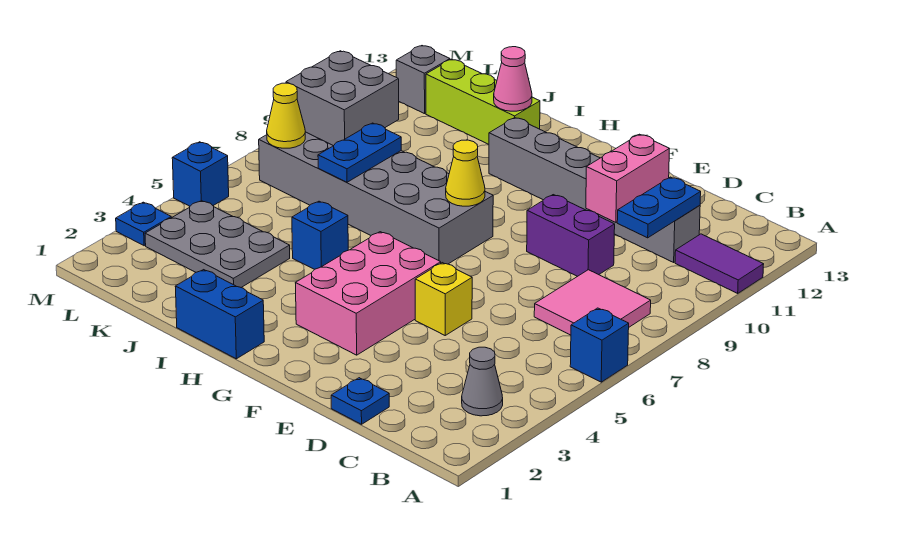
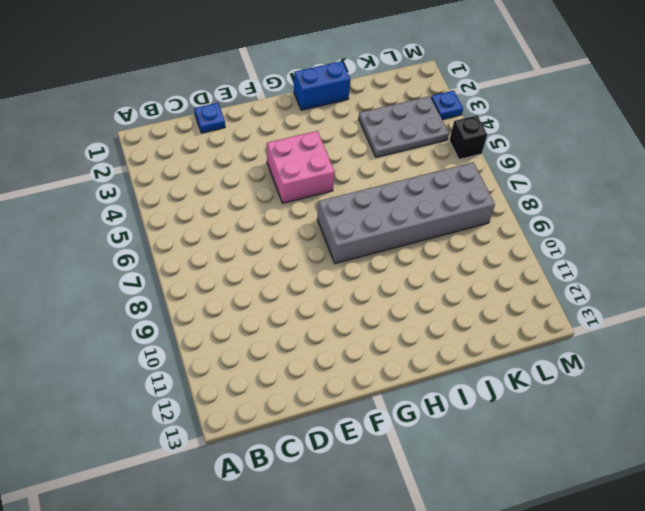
pink 2x2 brick [267,131,335,203] -> pink 2x3 brick [296,232,441,355]
black 1x1 brick [449,115,487,159] -> blue 1x1 brick [172,142,229,206]
none -> blue 1x1 brick [570,308,629,382]
none -> purple 1x2 tile [675,234,764,293]
none -> grey 1x1 cone [462,347,503,416]

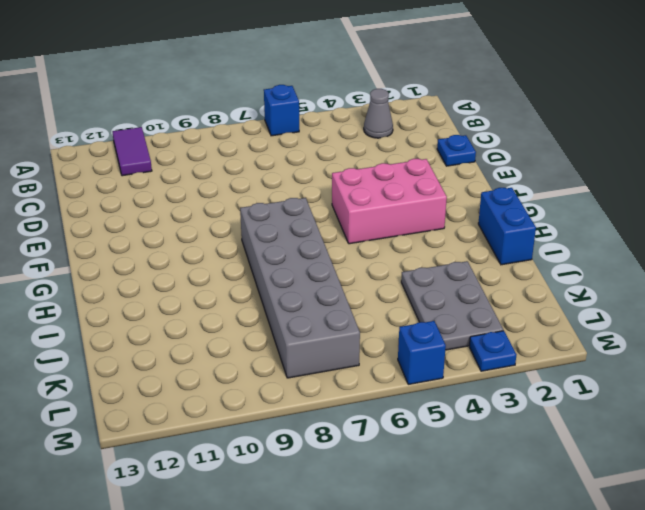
none -> pink 2x2 tile [534,270,651,335]
none -> grey 1x6 brick [489,118,700,262]
none -> purple 1x2 brick [527,195,615,276]

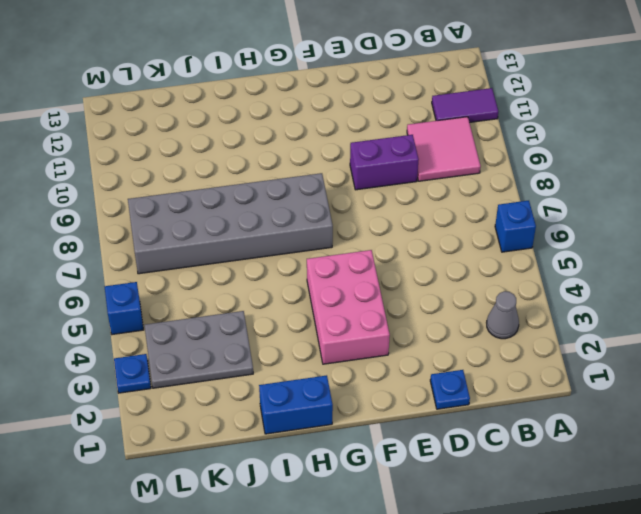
pink 2x2 tile [407,117,481,181] -> pink 2x2 tile moved to [534,270,651,335]
none -> grey 1x6 brick [489,118,700,262]
none -> yellow 1x1 brick [415,263,472,335]
none -> blue 1x1 brick [292,201,348,269]

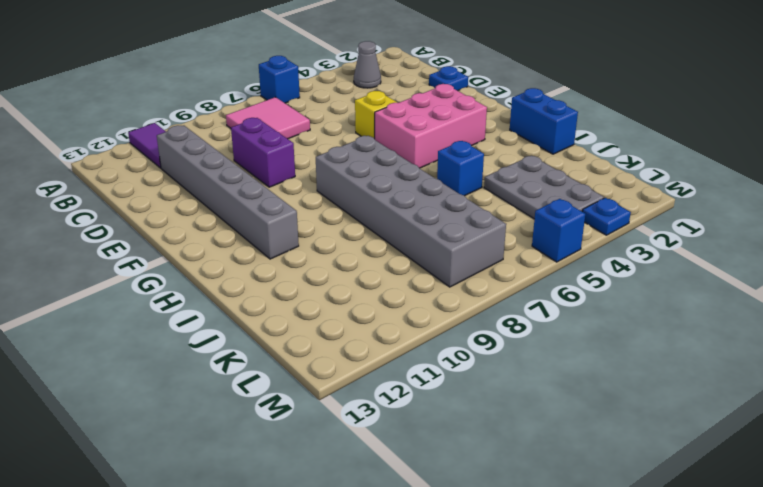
none -> lime 1x3 brick [426,59,540,144]
none -> grey 1x1 brick [396,46,450,114]
none -> blue 1x2 plate [617,177,701,238]

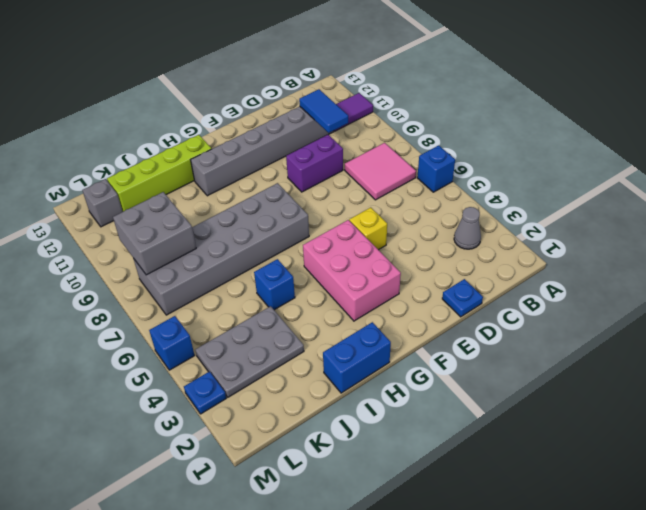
blue 1x2 tile [299,89,348,133] -> blue 1x2 plate [617,177,701,238]
lime 1x4 brick [107,135,212,212] -> lime 1x3 brick [426,59,540,144]
none -> pink 1x2 brick [586,134,669,222]
none -> yellow 1x1 cone [446,140,485,206]
none -> pink 1x1 cone [494,47,532,111]

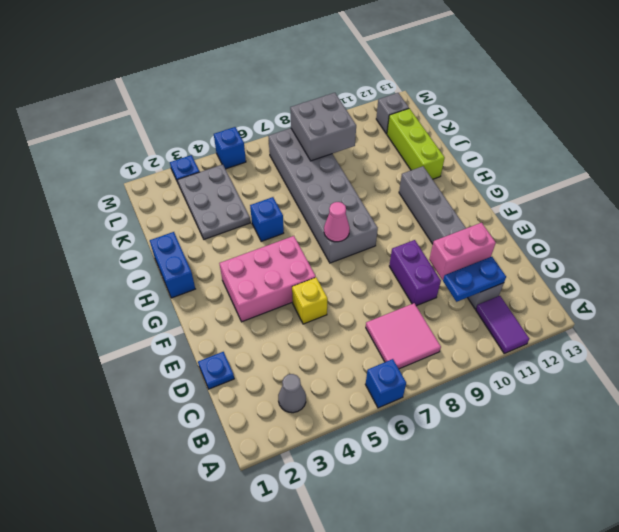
pink 1x1 cone [324,202,350,242] -> pink 1x1 cone moved to [494,47,532,111]
none -> yellow 1x1 cone [446,140,485,206]
none -> blue 1x2 plate [318,123,401,182]
none -> yellow 1x1 cone [267,83,305,148]

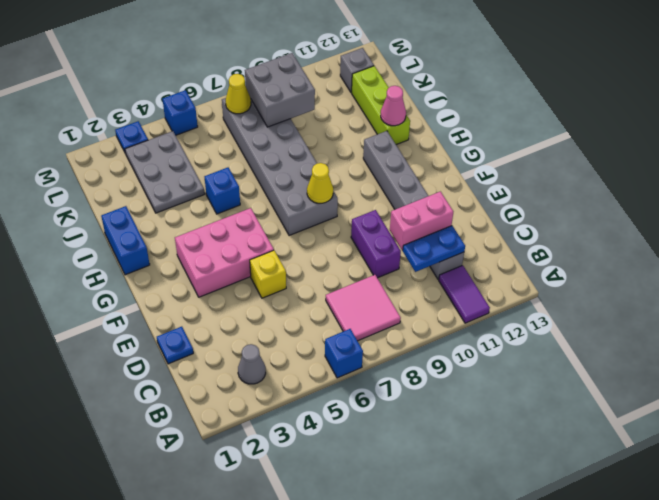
none -> blue 1x2 plate [318,123,401,182]

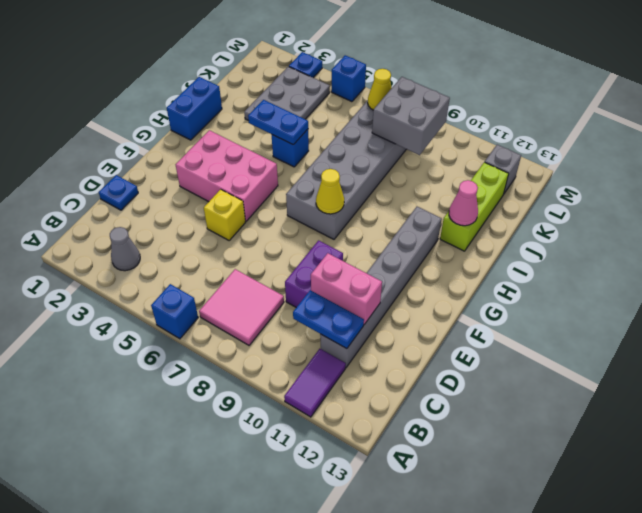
blue 1x2 plate [248,100,308,145] -> blue 1x2 plate moved to [318,123,401,182]

